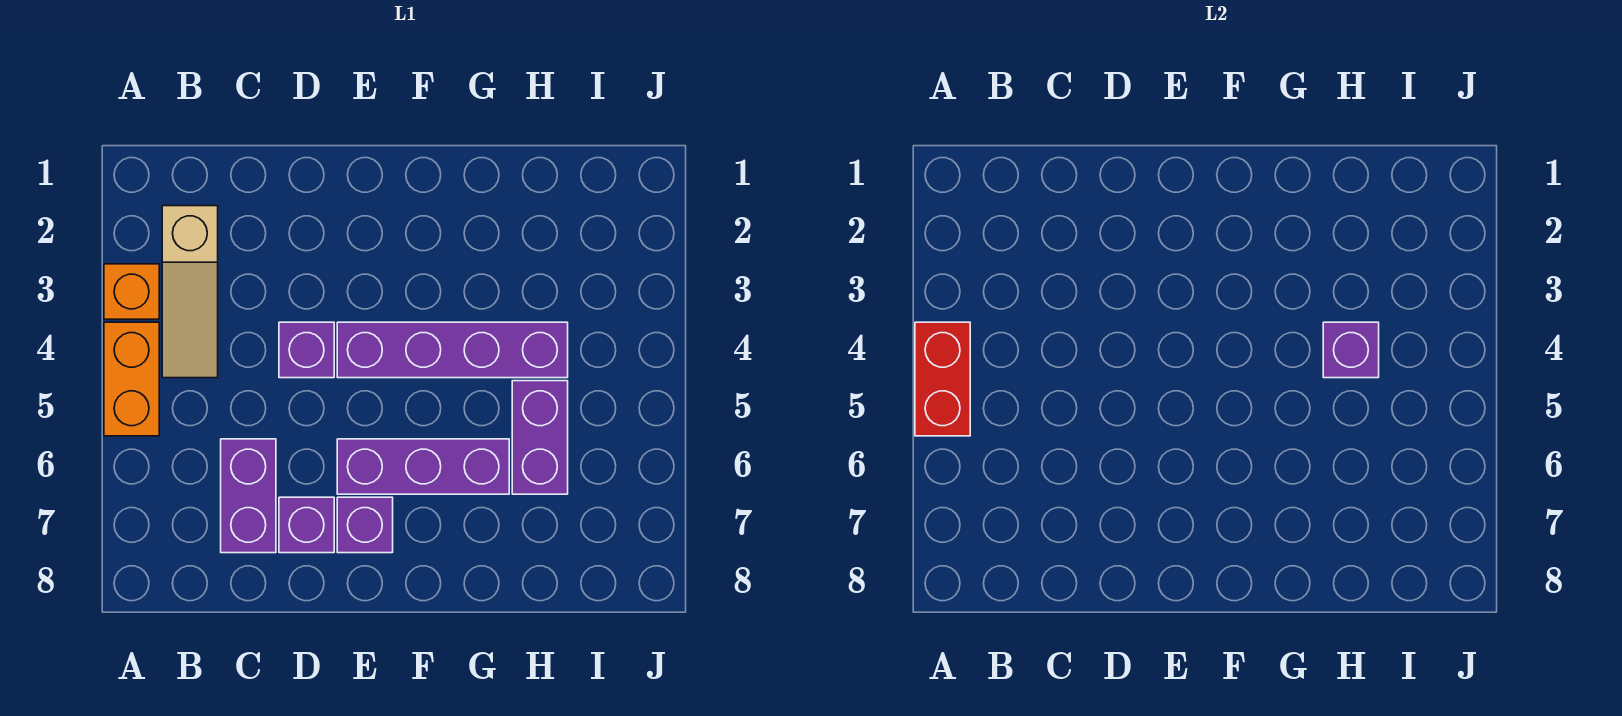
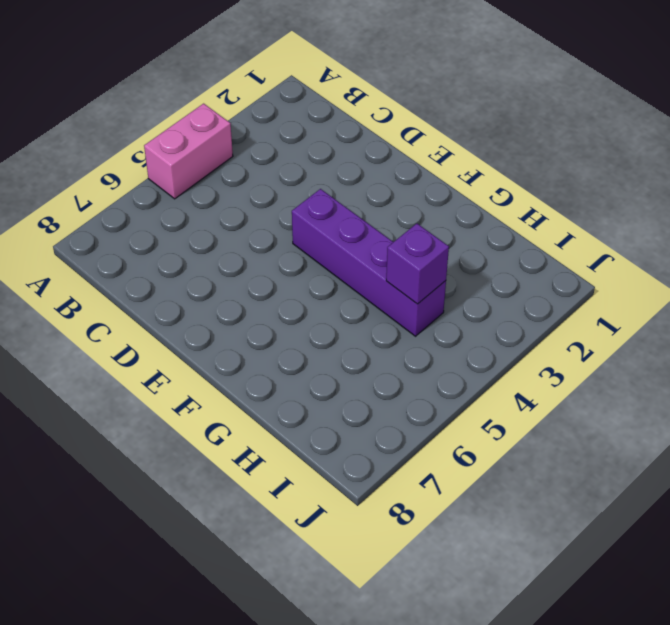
pink 1x2 brick [144,104,233,199] -> orange 1x2 brick [104,322,159,436]
none -> orange 1x1 brick [104,264,159,319]
none -> tan 1x3 slope [162,206,218,378]
none -> purple 1x2 brick [221,439,276,553]

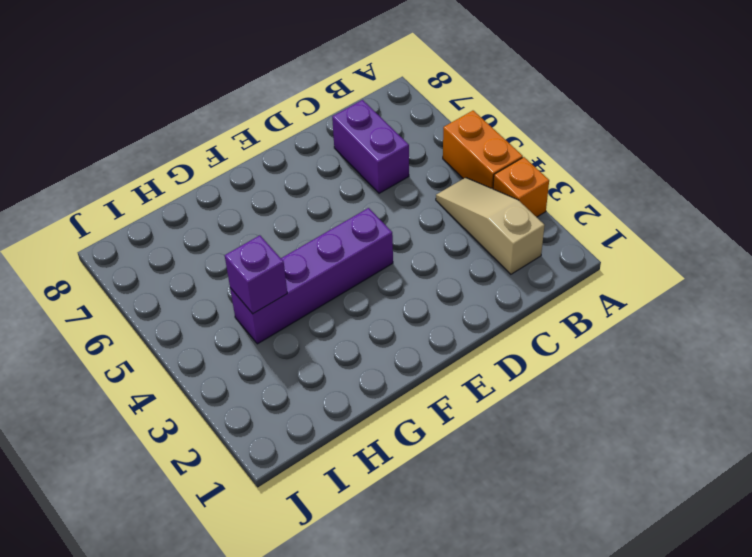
none -> purple 1x1 brick [279,322,334,378]
none -> purple 1x1 brick [279,497,334,553]
none -> purple 1x3 brick [337,439,509,494]

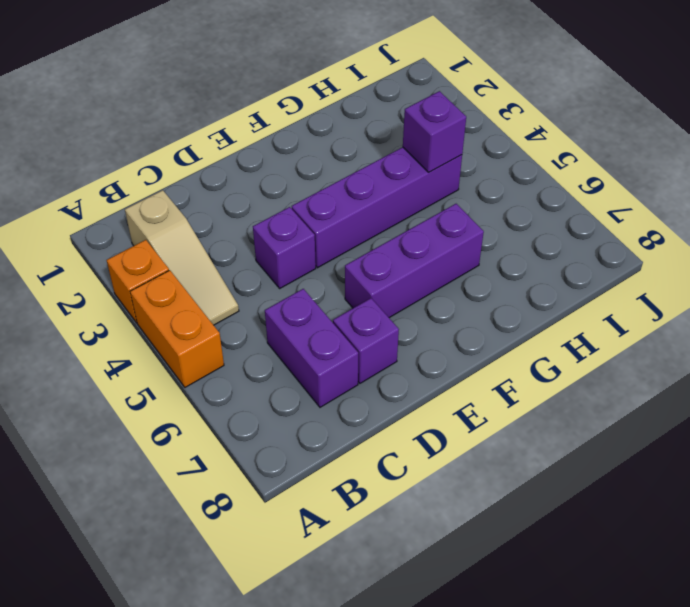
none -> purple 1x1 brick [337,497,393,553]
none -> purple 1x2 brick [512,381,568,494]
none -> red 1x2 brick [915,322,970,436]

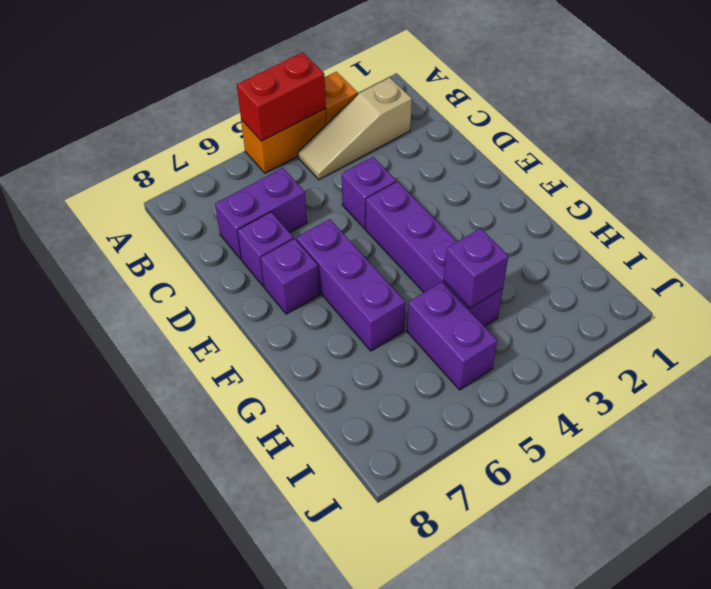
purple 1x2 brick [407,282,497,390] -> purple 1x2 brick turned to [512,381,568,494]

